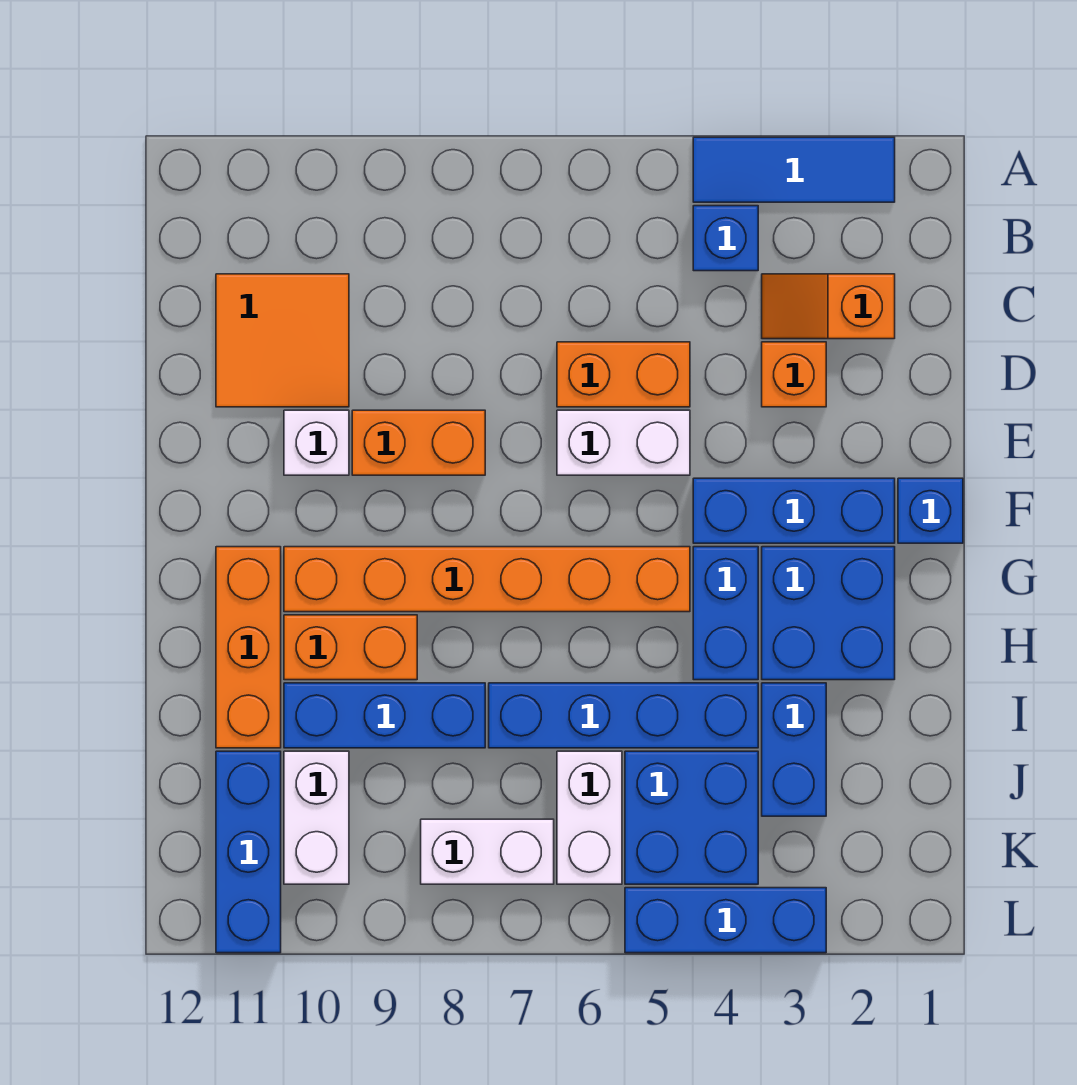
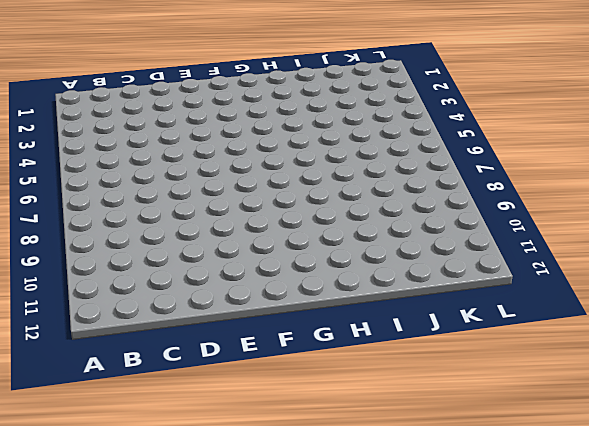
none -> blue 1x3 tile [693,137,895,202]
none -> blue 1x1 brick [693,206,758,271]
none -> orange 1x2 slope [762,274,895,339]

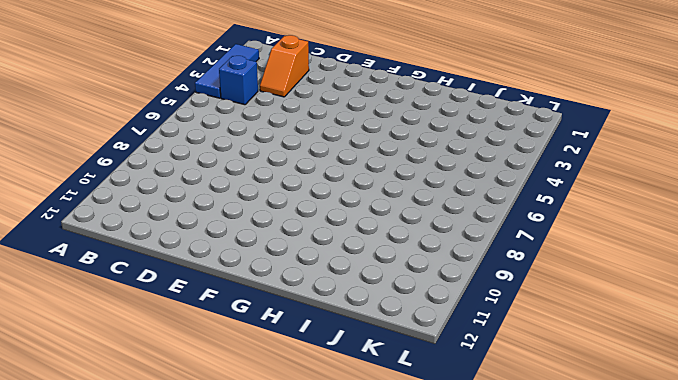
none -> orange 2x2 tile [216,274,349,407]
none -> orange 1x1 brick [762,342,826,407]
none -> orange 1x2 brick [557,342,690,407]

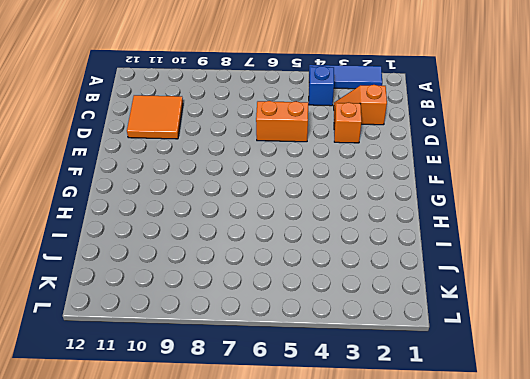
none -> white 1x2 brick [557,410,690,475]
none -> orange 1x2 brick [352,410,485,475]
none -> white 1x1 brick [284,410,349,475]

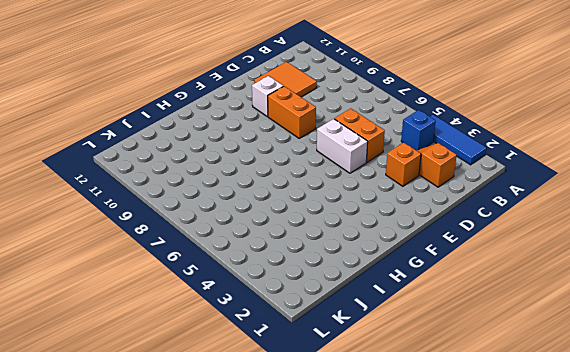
none -> blue 1x1 brick [898,478,963,543]
none -> blue 1x3 brick [693,478,895,543]
none -> blue 2x2 brick [762,547,895,680]

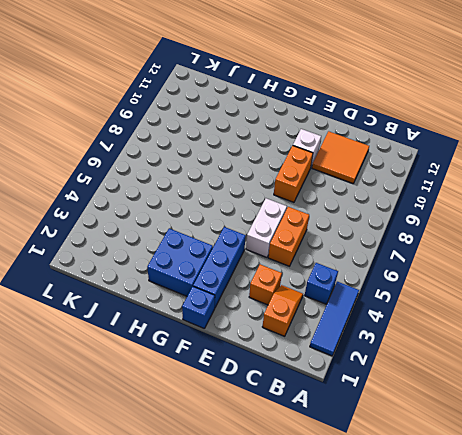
none -> blue 1x2 brick [693,547,758,680]
none -> orange 1x6 brick [284,547,690,612]
none -> orange 1x3 brick [216,547,281,748]

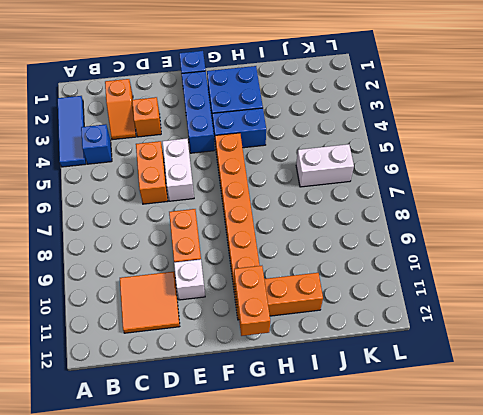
orange 1x2 brick [234,266,270,336] -> orange 1x2 brick moved to [284,615,417,680]
none -> blue 1x2 brick [762,683,826,816]
none -> blue 1x4 brick [489,683,758,748]
none -> blue 1x3 brick [284,683,485,748]

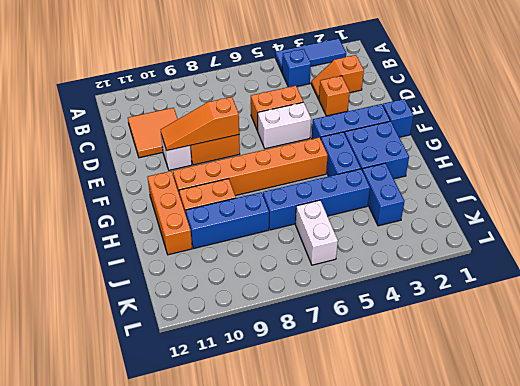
orange 1x3 slope [161,97,239,151] -> none
none -> blue 2x2 brick [625,751,758,884]
none -> white 1x2 brick [284,751,349,884]
none -> blue 1x3 brick [216,751,281,953]

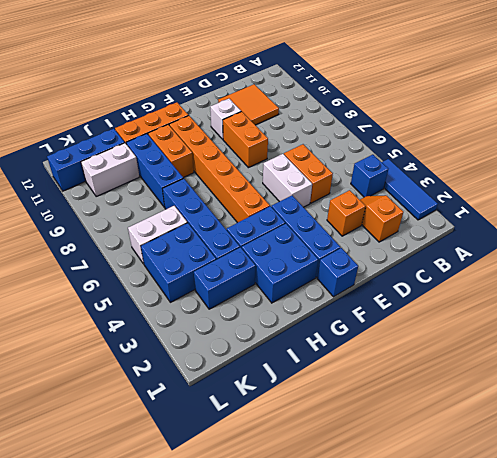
none -> white 1x2 brick [421,819,554,884]
none -> blue 1x3 brick [625,888,826,953]

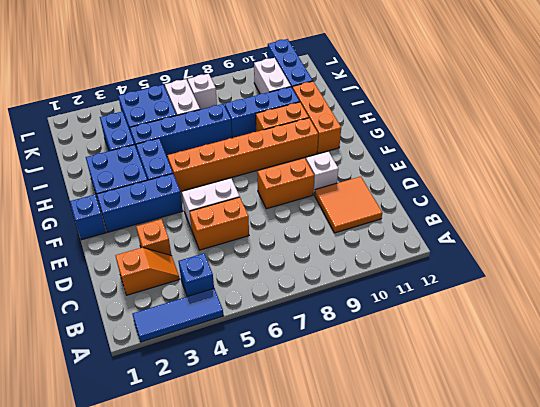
white 1x1 brick [188,74,217,110] -> white 1x2 brick [421,819,554,884]
none -> blue 1x3 brick [625,888,826,953]

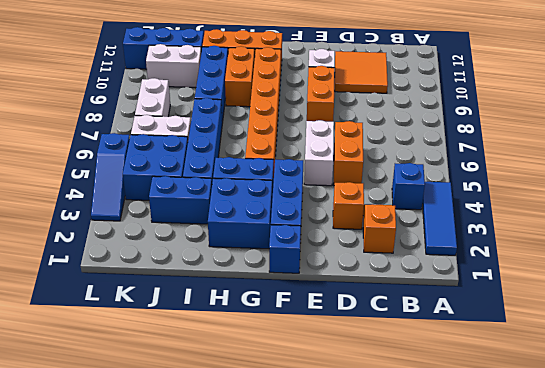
blue 1x3 slope [91,133,130,221] -> blue 1x3 brick [625,888,826,953]

